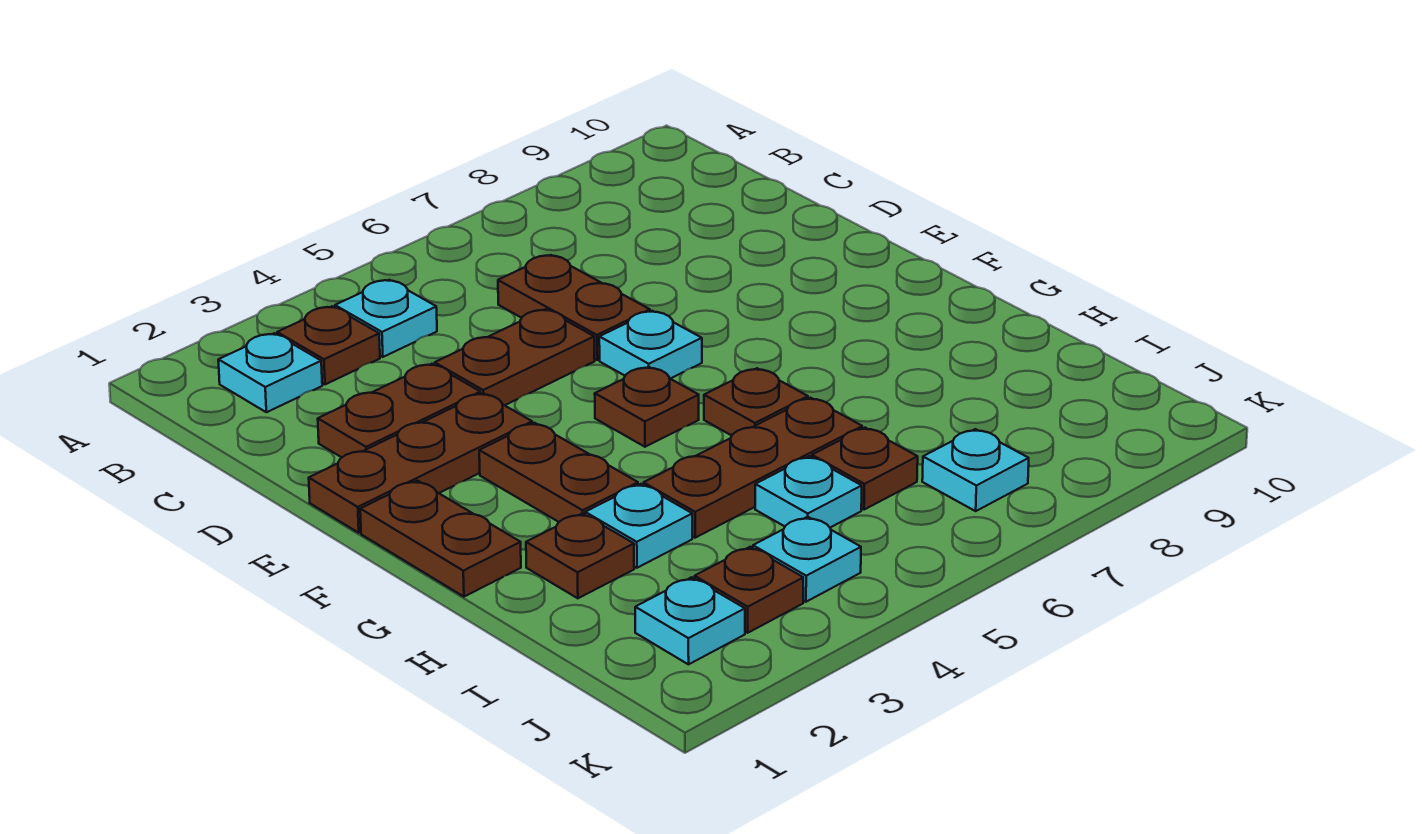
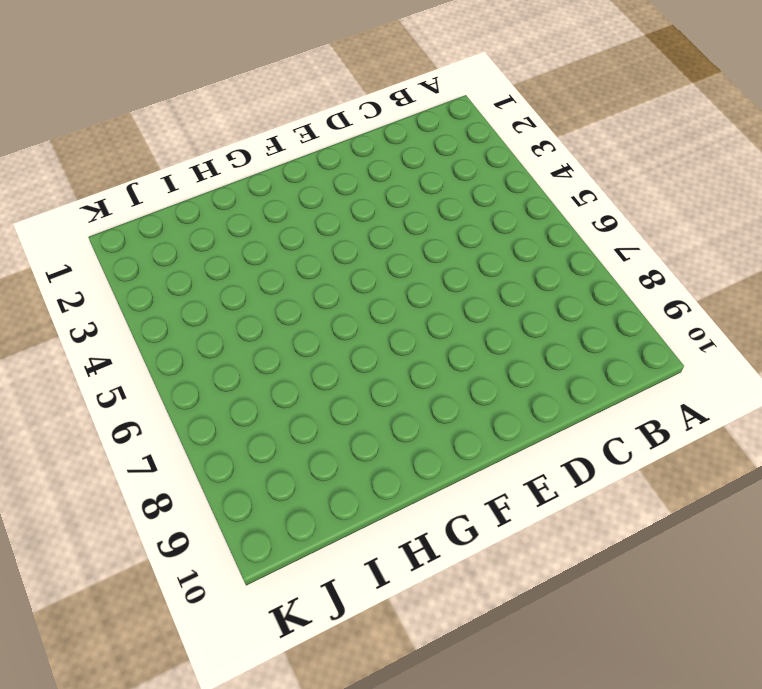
none -> cyan 1x1 plate [218,333,322,412]
none -> brown 1x1 plate [277,306,380,384]
none -> cyan 1x1 plate [335,280,437,357]

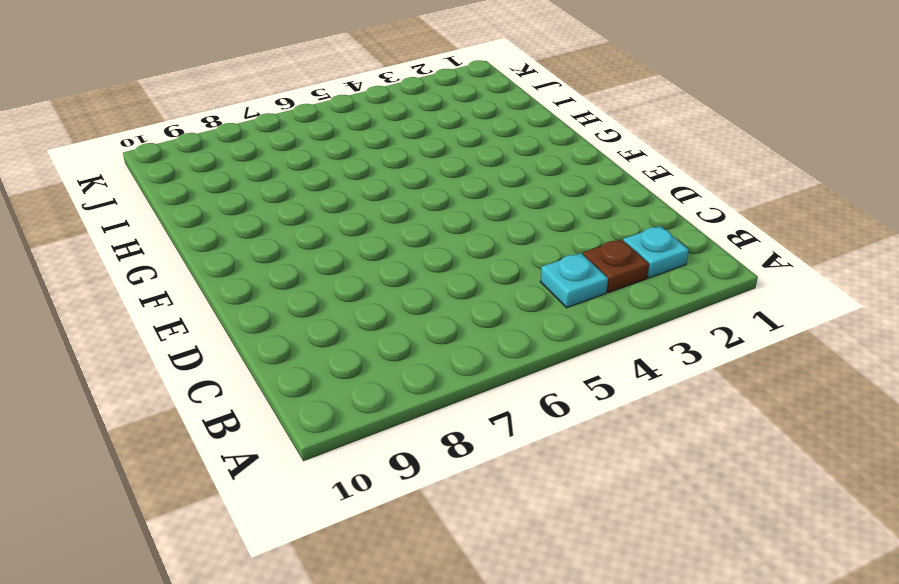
none -> brown 1x2 plate [498,255,650,360]
none -> brown 1x2 plate [318,364,480,457]
none -> brown 1x2 plate [435,309,595,405]

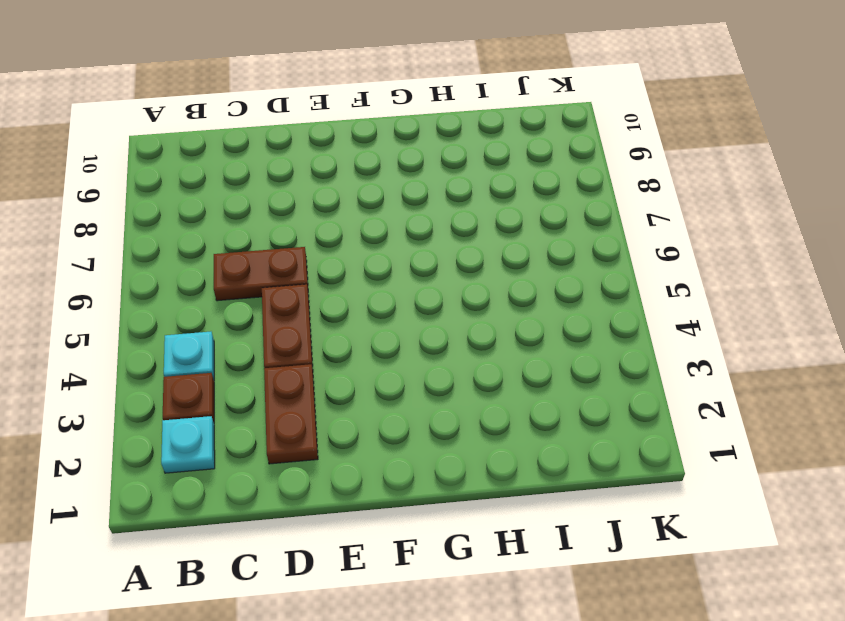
none -> brown 1x3 plate [309,393,532,533]
none -> cyan 1x1 plate [599,311,702,379]
none -> brown 1x2 plate [360,481,521,597]

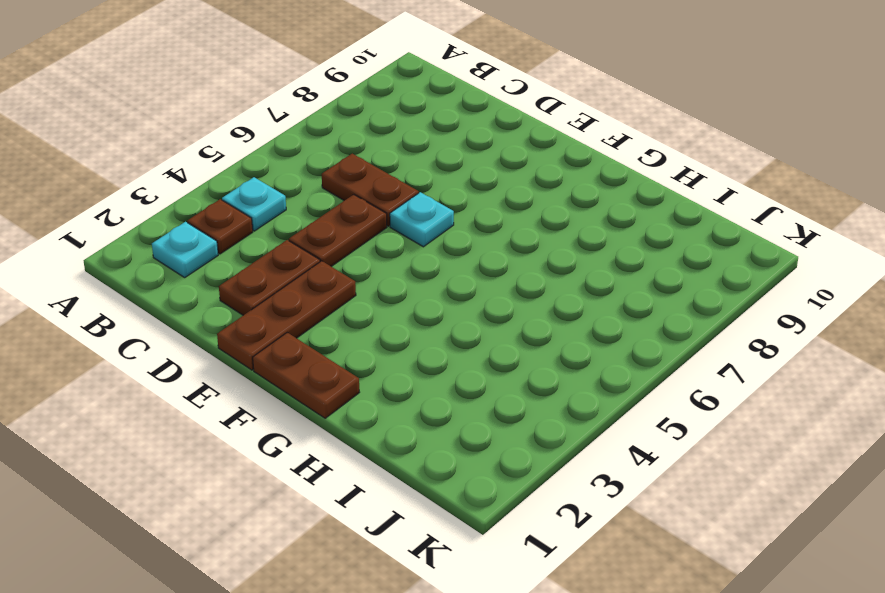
none -> brown 1x2 plate [479,423,638,522]
none -> brown 1x1 plate [595,367,699,447]
none -> brown 1x1 plate [704,368,808,435]

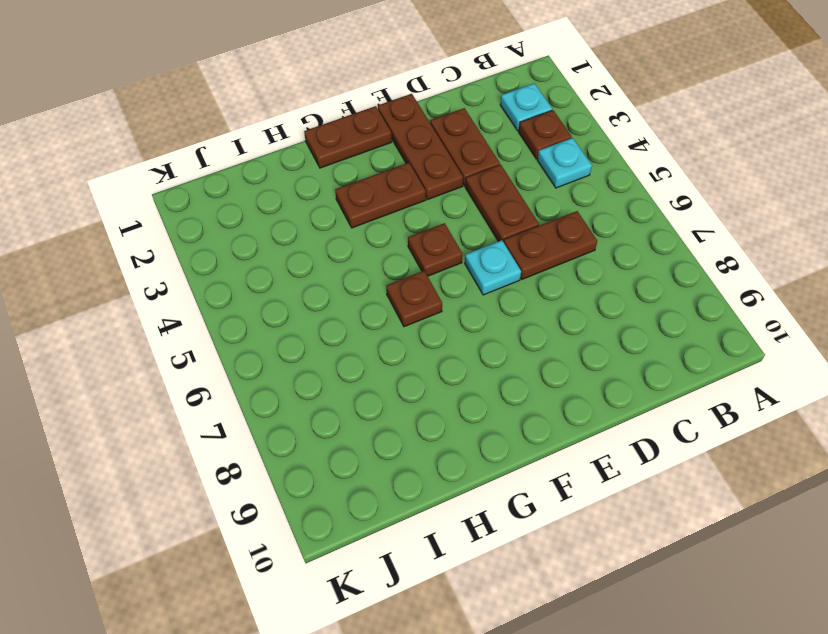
none -> brown 1x1 plate [526,513,634,598]
none -> cyan 1x1 plate [585,484,692,568]
none -> brown 1x3 plate [644,398,862,538]

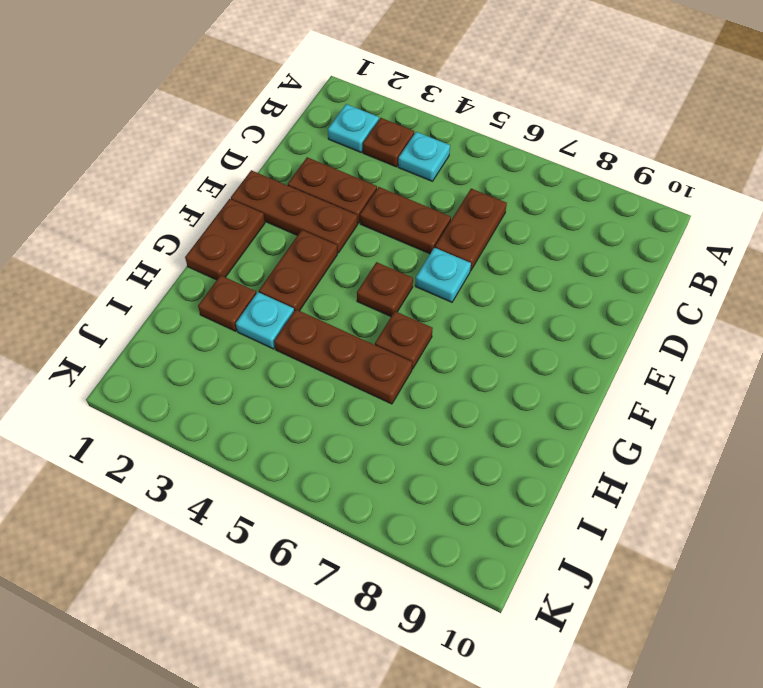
none -> cyan 1x1 plate [755,456,862,527]
none -> brown 1x1 plate [812,428,918,510]
none -> cyan 1x1 plate [635,577,745,664]

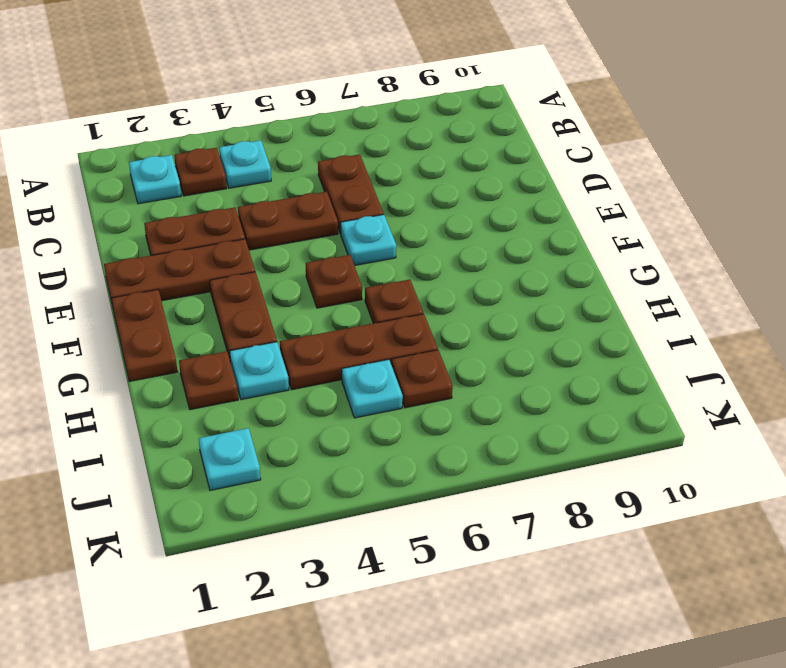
none -> brown 1x1 plate [695,547,803,633]
none -> cyan 1x1 plate [753,517,861,602]
none -> cyan 1x1 plate [922,429,1029,511]

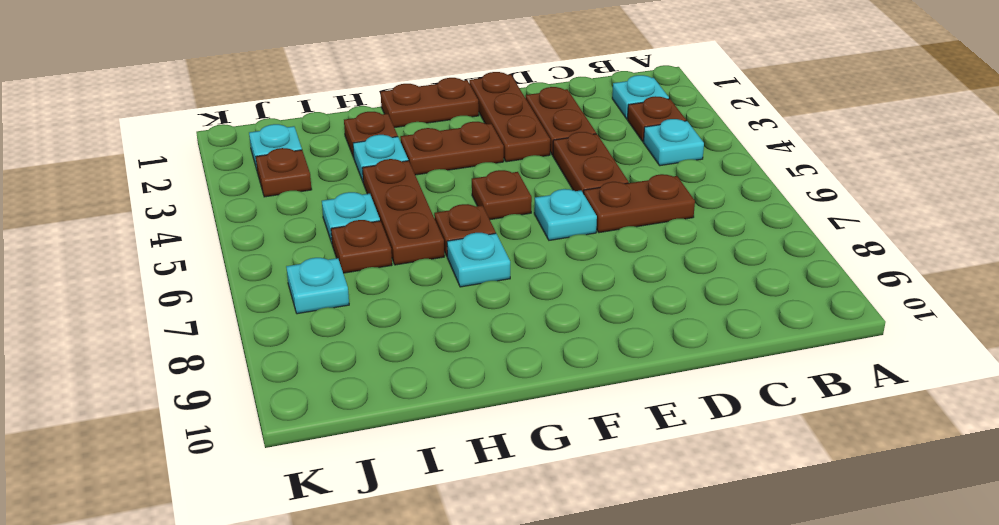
cyan 1x1 plate [447,233,510,287] -> cyan 1x1 plate moved to [753,517,861,602]

